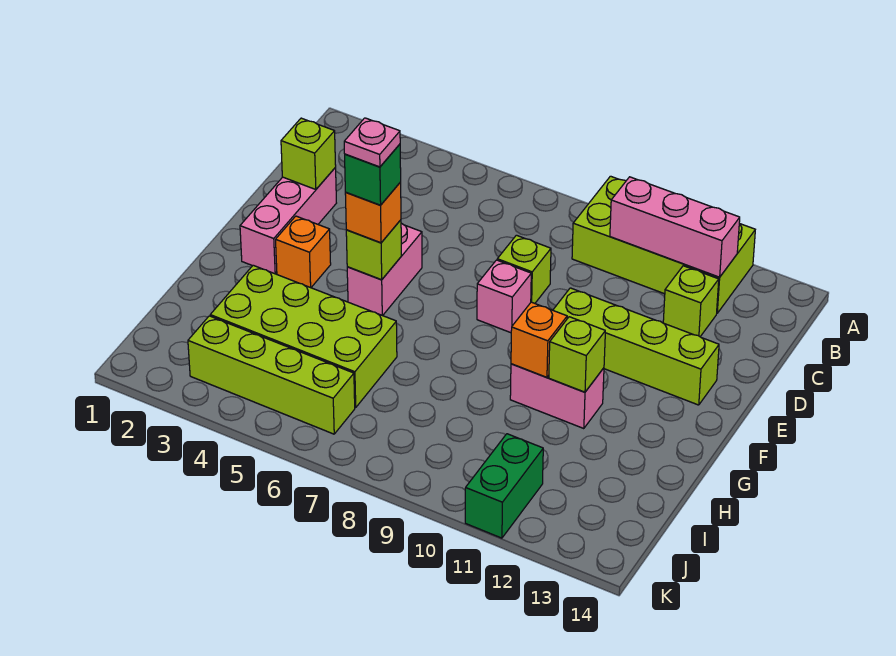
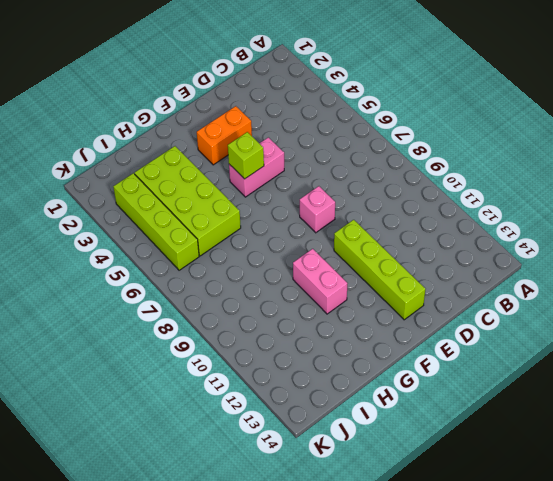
orange 1x2 brick [197,106,252,165] -> orange 1x1 brick [276,216,331,287]
none -> lime 2x4 brick [572,176,755,313]
none -> lime 1x1 brick [663,266,719,337]
none -> pink 1x3 brick [240,168,336,274]

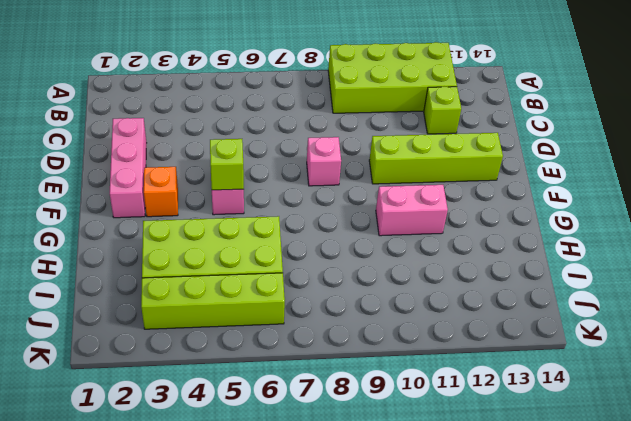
none -> lime 1x1 brick [497,235,551,303]
none -> green 1x2 brick [465,434,543,538]
none -> pink 1x3 brick [610,177,740,277]

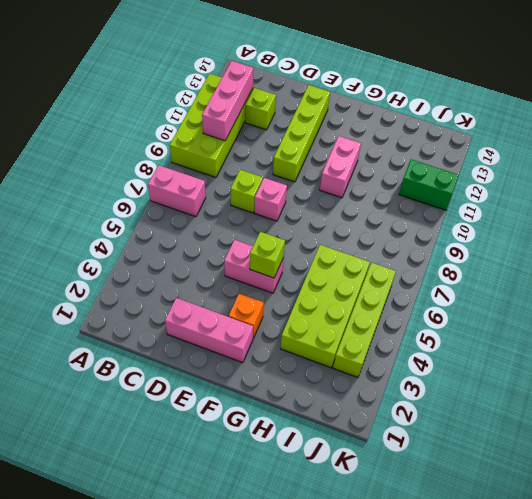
pink 1x2 brick [148,165,206,217] -> none
none -> lime 1x1 brick [281,118,336,190]
none -> orange 1x1 brick [511,302,567,377]
none -> lime 1x1 brick [549,317,605,392]

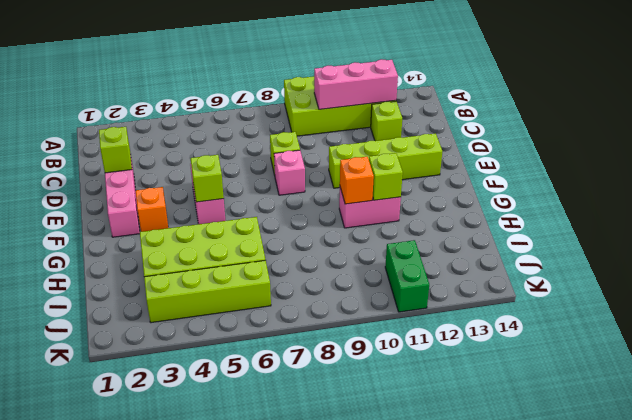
none -> orange 1x1 brick [345,182,401,243]
none -> green 1x1 brick [345,144,401,205]
none -> pink 1x1 plate [344,118,400,167]

